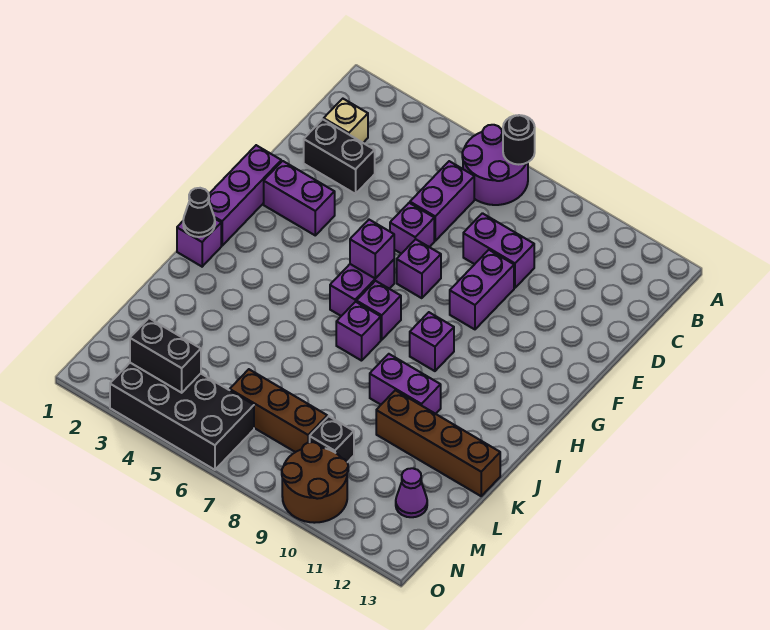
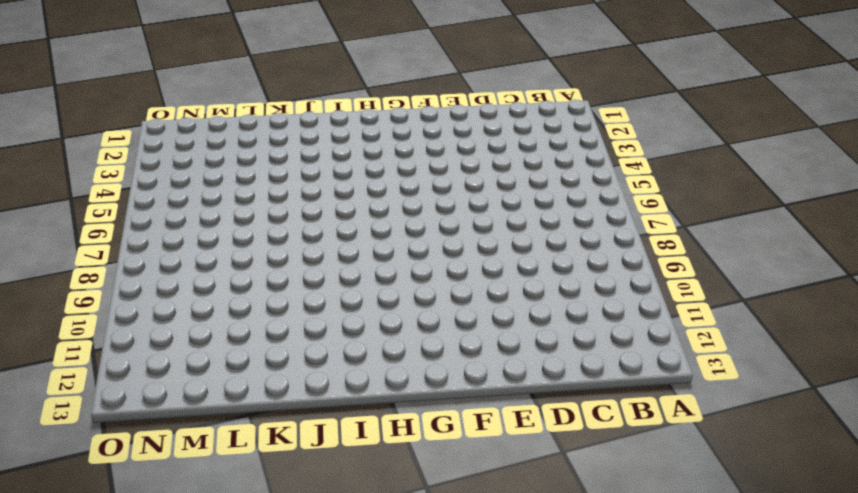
none -> purple 2x2 round brick [462,125,528,205]
none -> tan 1x1 brick [324,99,368,143]
none -> purple 1x2 brick [410,161,474,241]

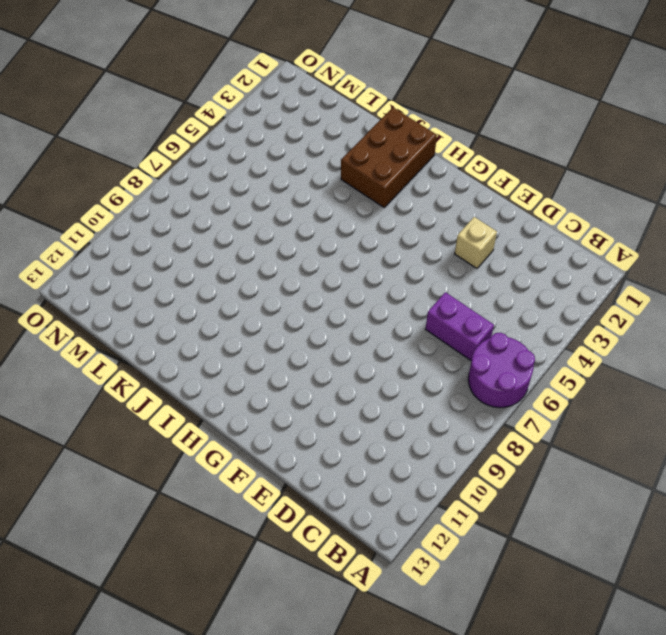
tan 1x1 brick [455,217,497,268] -> tan 1x1 brick moved to [324,99,368,143]
brown 2x3 brick [341,108,437,207] -> purple 1x1 brick [177,219,221,267]
none -> black 1x2 brick [304,119,375,194]
none -> purple 1x2 brick [463,213,534,288]
none -> purple 1x1 brick [390,203,434,254]

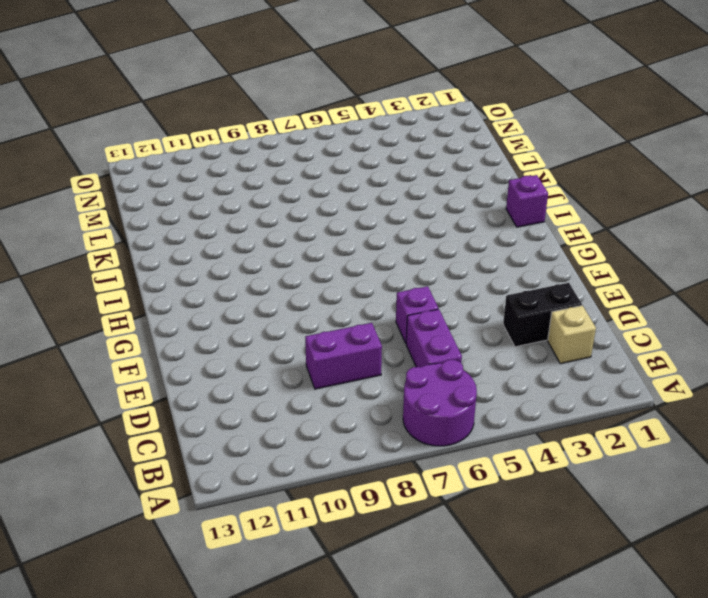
none -> purple 1x2 brick [450,250,514,329]
none -> purple 1x3 brick [209,145,281,246]
none -> purple 1x2 brick [264,161,335,235]

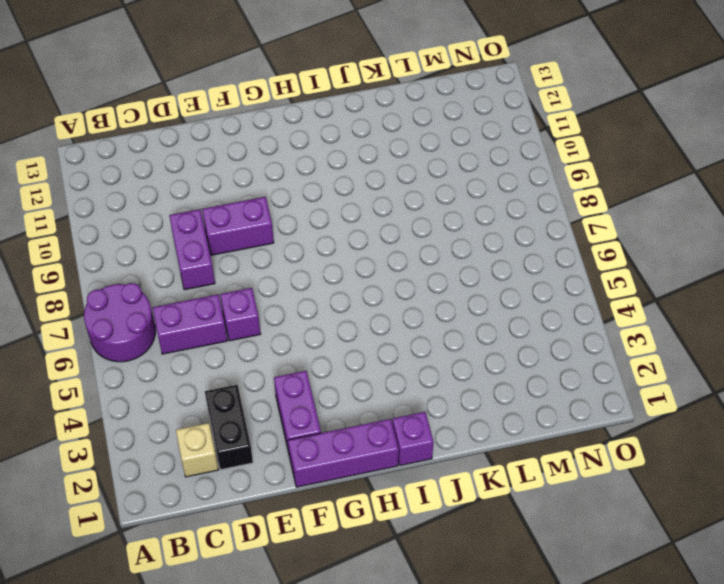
none -> purple 1x1 brick [397,239,441,298]
none -> purple 1x2 brick [330,260,394,316]
none -> purple 1x1 brick [356,281,401,340]

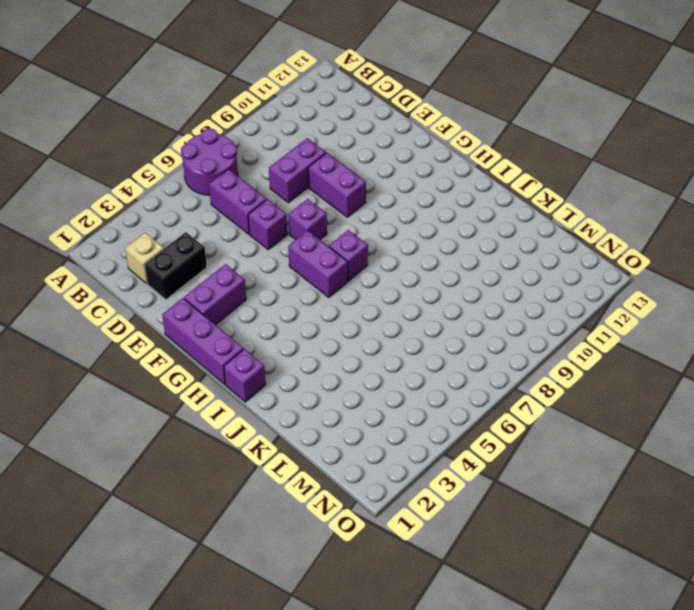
none -> purple 1x1 brick [410,312,454,371]
none -> purple 1x1 brick [336,302,381,361]
none -> purple 1x2 brick [370,354,441,414]

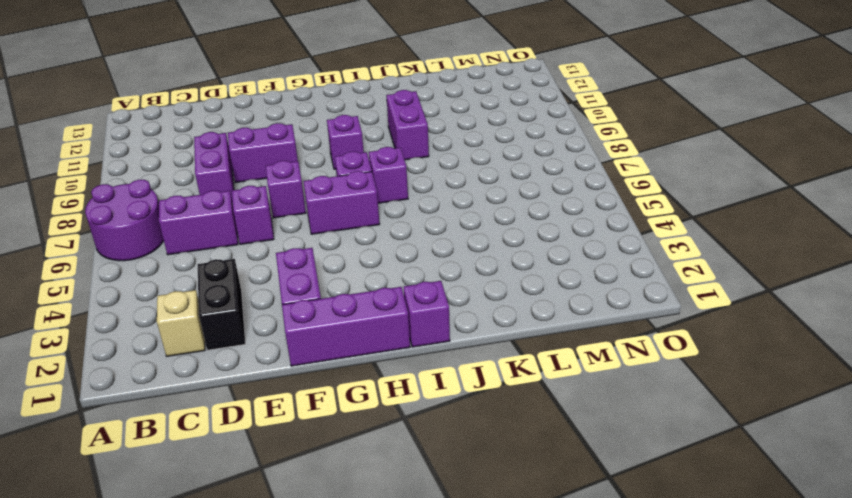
none -> brown 1x4 brick [376,390,500,496]
none -> brown 1x3 brick [230,369,327,452]
none -> black 1x1 brick [310,416,354,462]

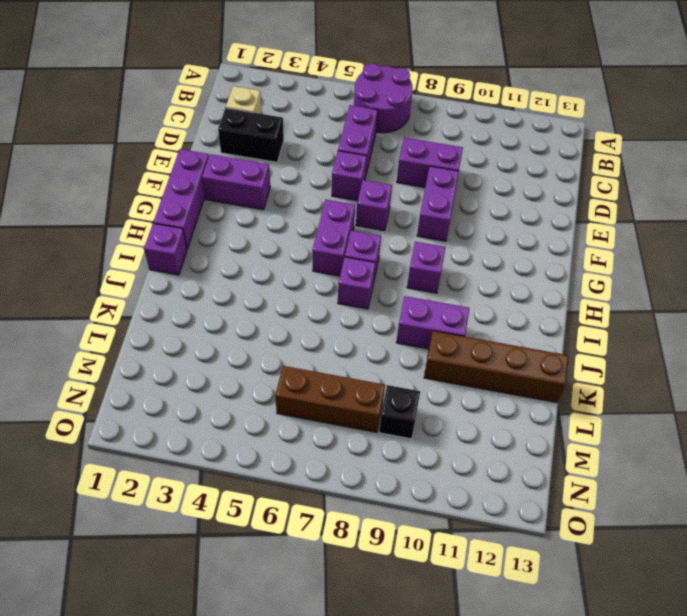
none -> purple 1x1 cone [396,468,427,517]
none -> black 2x4 brick [110,363,254,470]
none -> brown 2x2 round brick [282,442,348,523]

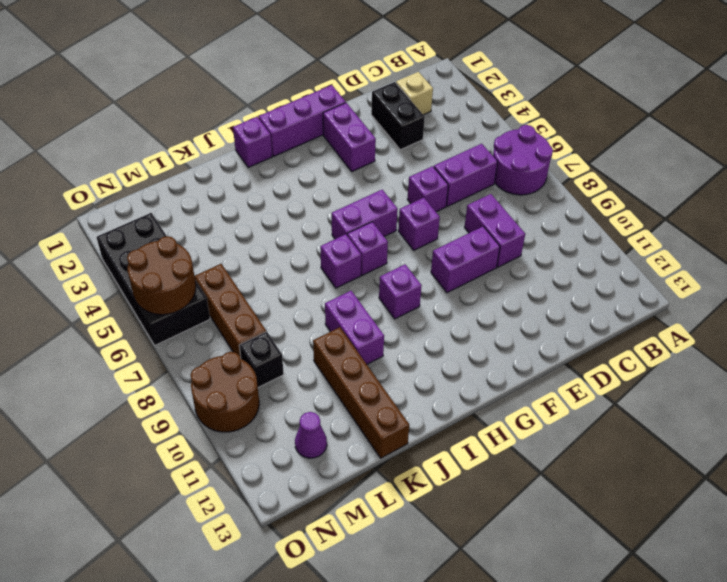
brown 2x2 round brick [127,236,196,315] -> none
none -> black 1x1 round brick [503,115,535,165]
none -> purple 1x1 brick [350,220,394,278]
none -> black 1x1 cone [183,188,215,237]

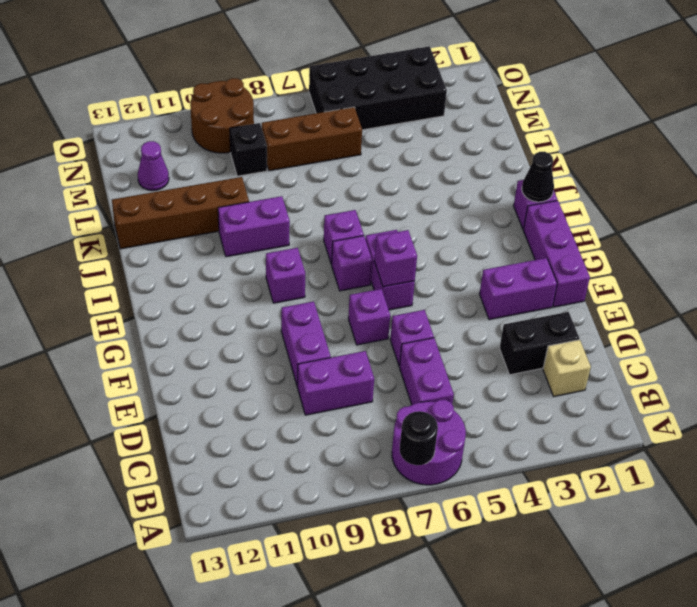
none -> black 1x2 brick [130,318,201,393]

